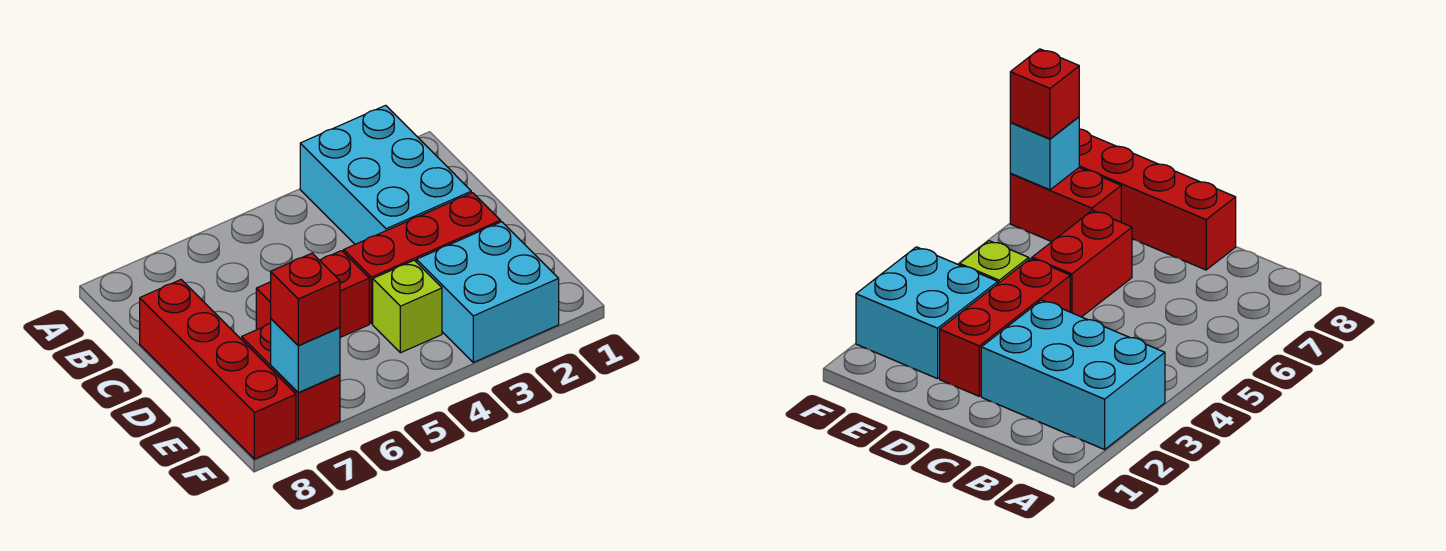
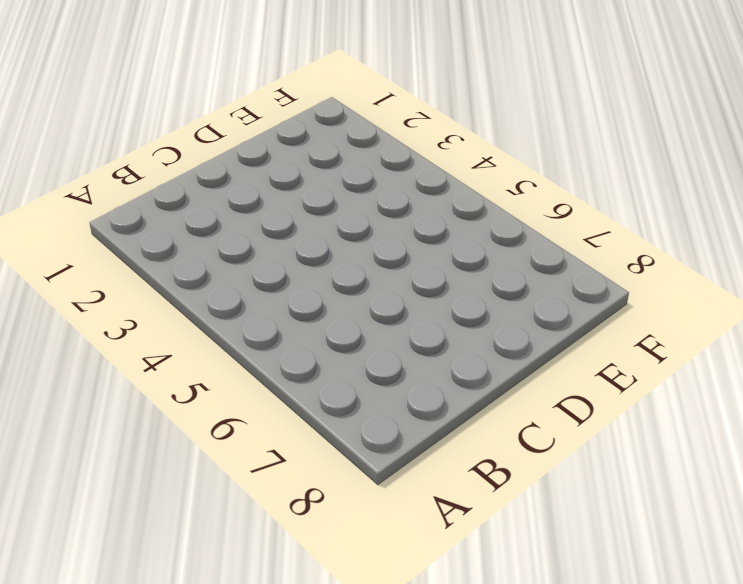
none -> cyan 2x3 brick [300,105,471,244]
none -> red 1x4 brick [140,280,296,459]

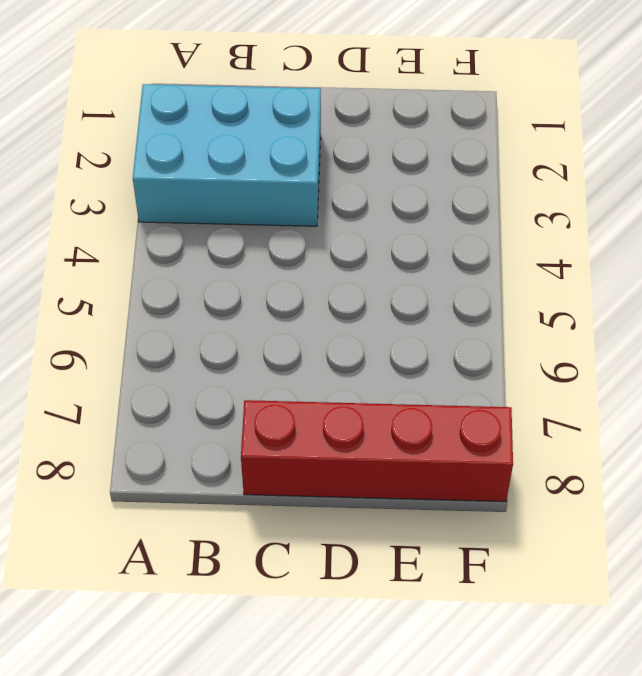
none -> red 1x3 brick [344,193,501,324]
none -> red 1x2 brick [256,251,369,337]

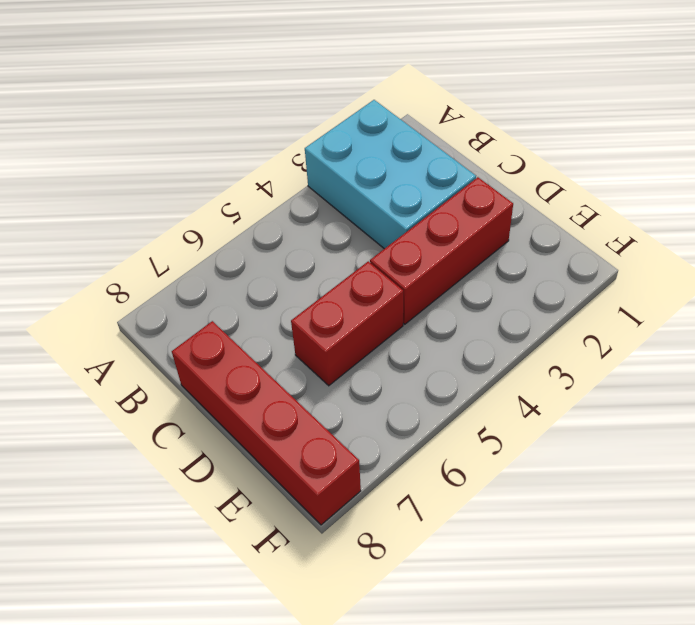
none -> cyan 2x2 brick [417,222,559,362]
none -> lime 1x1 brick [373,260,442,353]

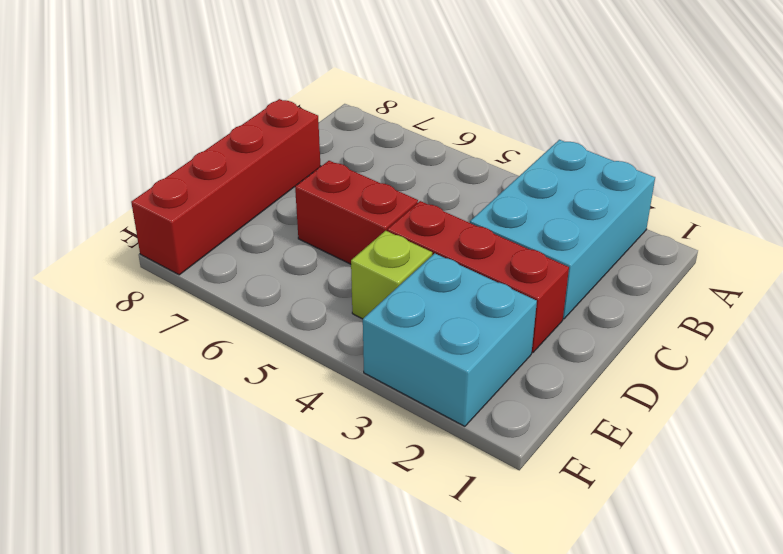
none -> red 1x2 brick [242,323,340,440]
none -> cyan 1x1 brick [271,319,340,393]

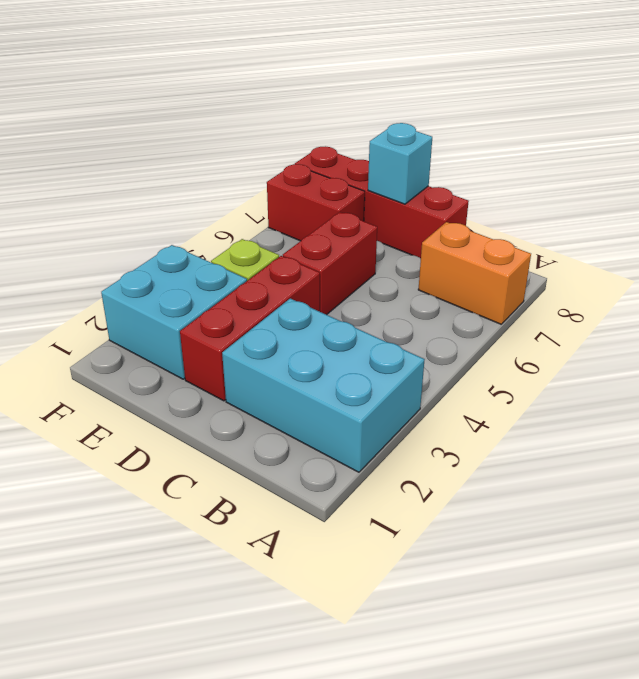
orange 1x2 brick [418,222,531,324] -> none
cyan 1x1 brick [368,123,432,204] -> cyan 1x1 brick moved to [271,319,340,393]
none -> red 1x1 brick [271,253,340,345]

